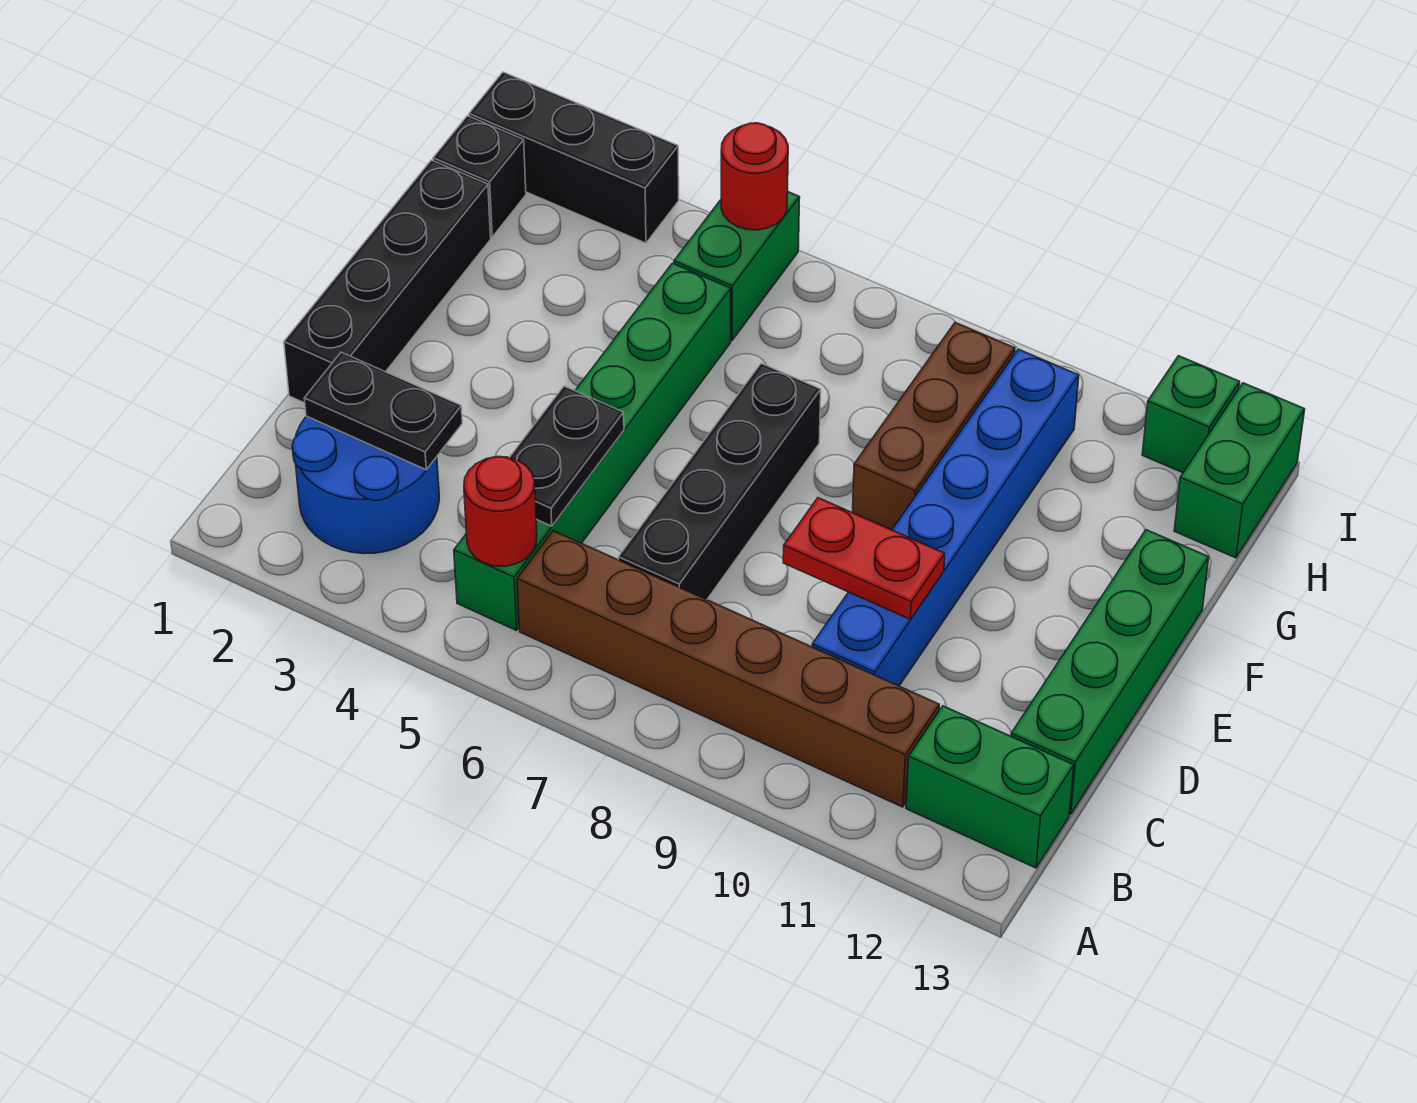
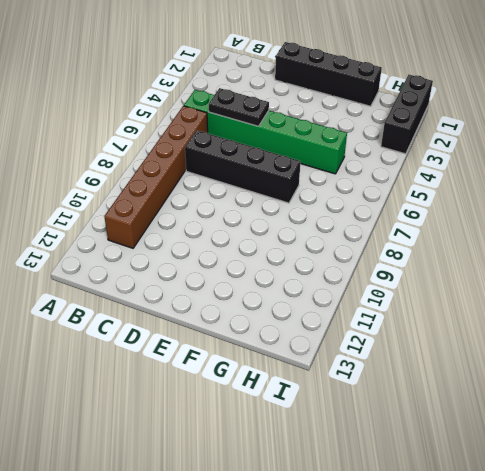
none -> blue 2x2 round brick [292,416,439,554]
none -> green 1x2 brick [906,706,1074,868]
none -> blue 1x6 brick [812,349,1079,686]

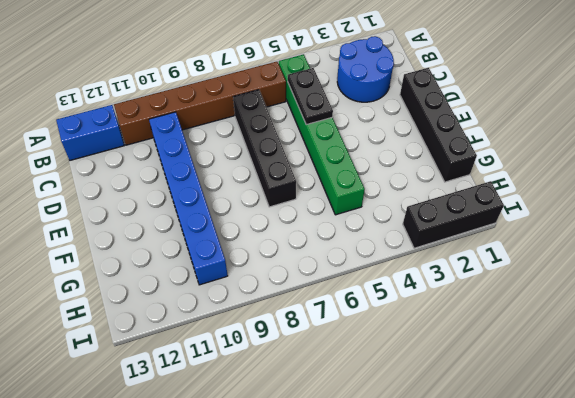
blue 1x2 brick [56,105,124,160] -> green 1x2 brick [906,706,1074,868]
none -> green 1x4 brick [1011,530,1209,814]
none -> brown 1x3 brick [853,323,1015,530]
none -> black 1x1 brick [433,116,526,237]

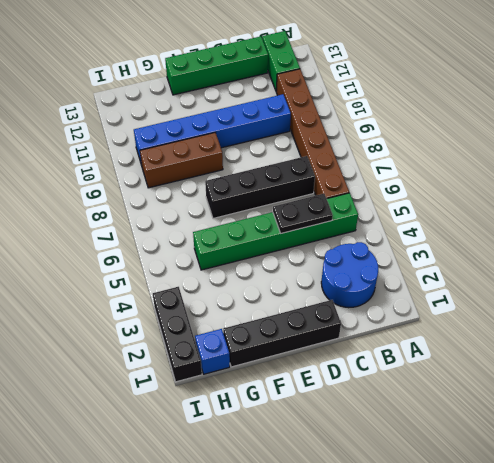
blue 1x1 brick [195,329,230,374] -> black 1x1 brick [433,116,526,237]
none -> green 1x2 brick [674,192,800,340]
none -> green 1x2 brick [1174,383,1305,558]
none -> green 1x1 brick [1142,356,1240,473]

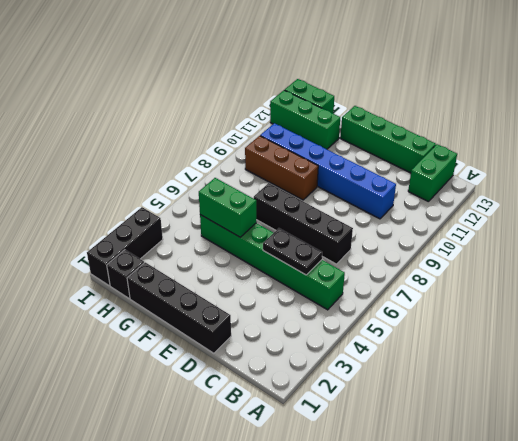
green 1x2 brick [199,178,256,237] -> green 1x2 brick moved to [674,192,800,340]
green 1x3 brick [270,90,340,149] -> green 1x1 brick [1142,356,1240,473]
none -> blue 2x2 round brick [292,416,439,554]
none -> brown 1x6 brick [517,531,939,807]
none -> red 1x1 round brick [464,457,537,566]

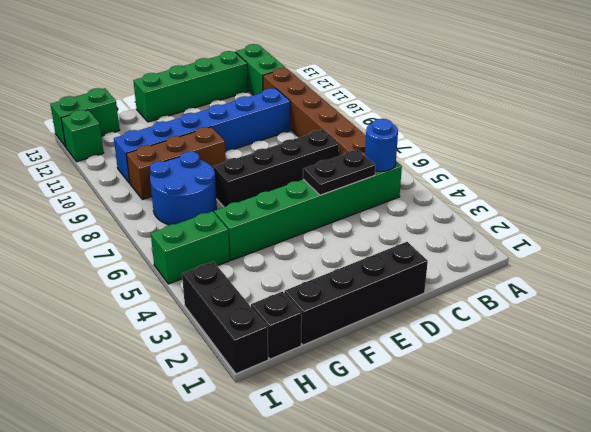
blue 1x1 round brick [365,119,398,172] -> red 1x1 round brick [464,457,537,566]
blue 2x2 round brick [150,152,217,225] -> blue 2x2 round brick moved to [292,416,439,554]
none -> black 1x2 plate [304,352,462,470]
none -> red 1x2 plate [783,498,945,619]
none -> red 1x1 round brick [721,123,788,230]

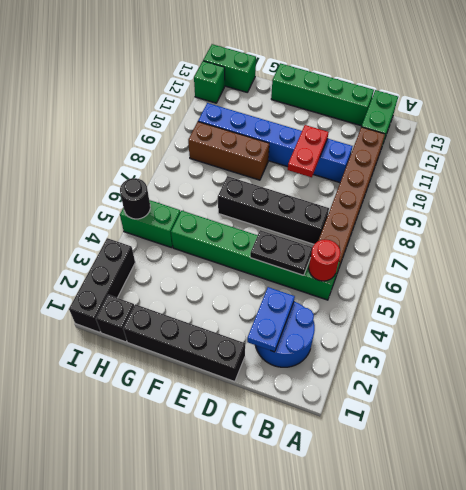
blue 1x2 plate [247,287,295,352] -> black 1x2 plate [304,352,462,470]
black 1x1 round brick [120,178,150,219] -> red 1x1 round brick [721,123,788,230]

